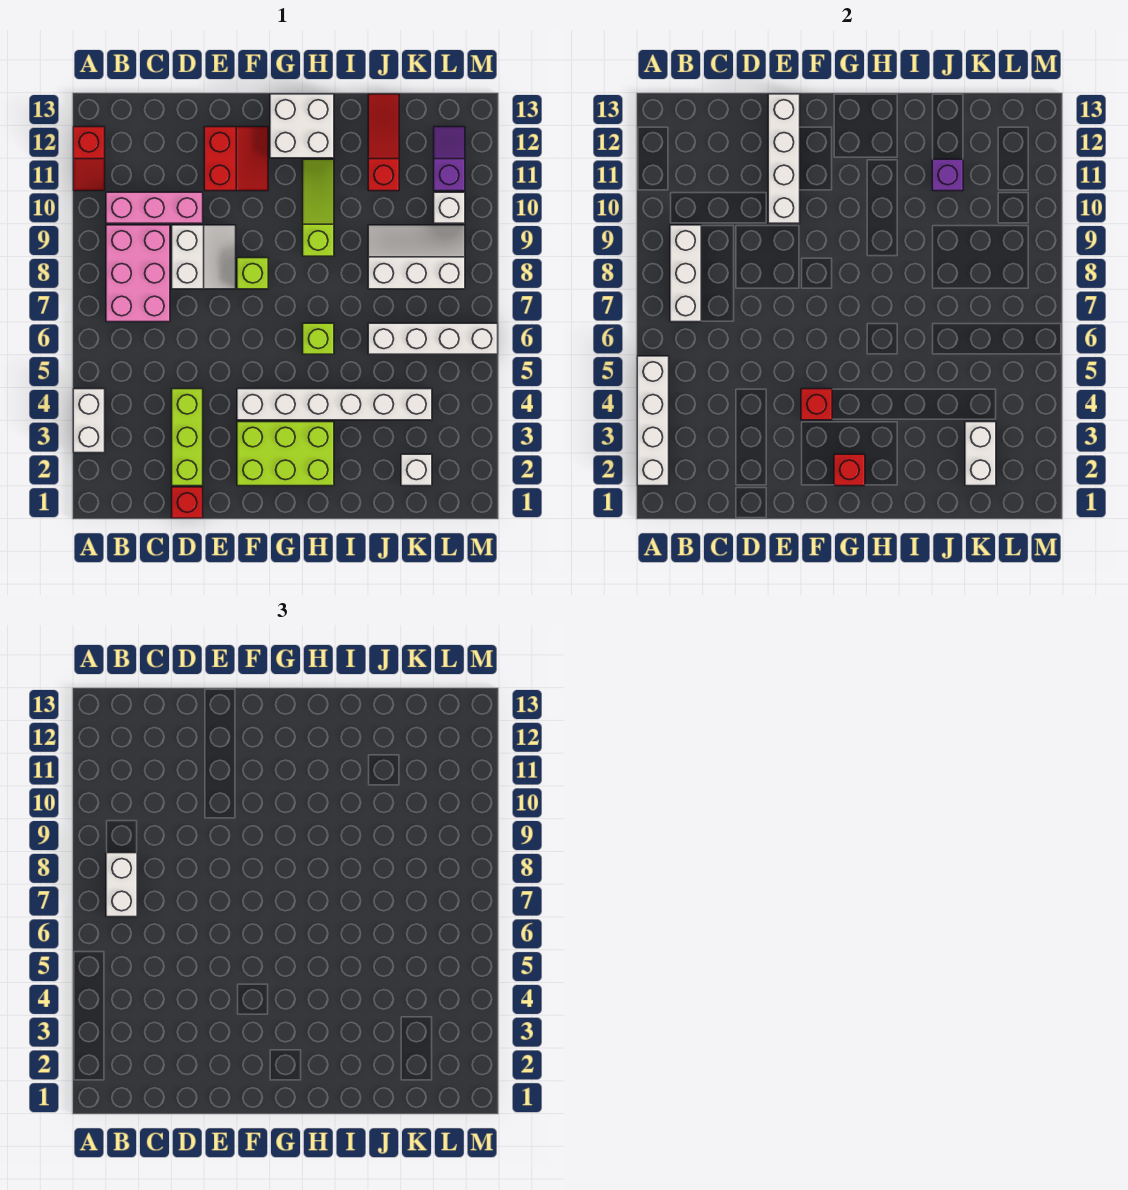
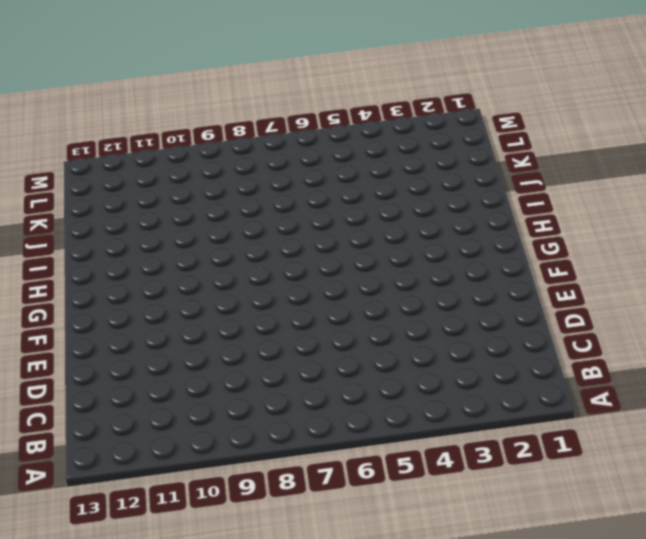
none -> white 1x2 brick [73,389,105,453]
none -> red 1x2 slope [73,127,105,191]
none -> pink 2x3 brick [106,225,170,322]

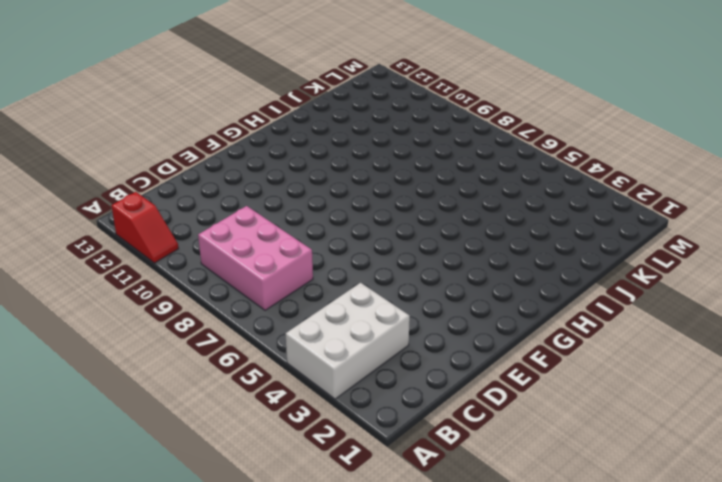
white 2x3 brick [286,283,410,399] -> white 1x2 brick [73,389,105,453]
none -> pink 1x3 brick [106,192,203,223]
none -> red 1x1 brick [172,487,203,518]
none -> lime 1x3 brick [172,389,203,486]

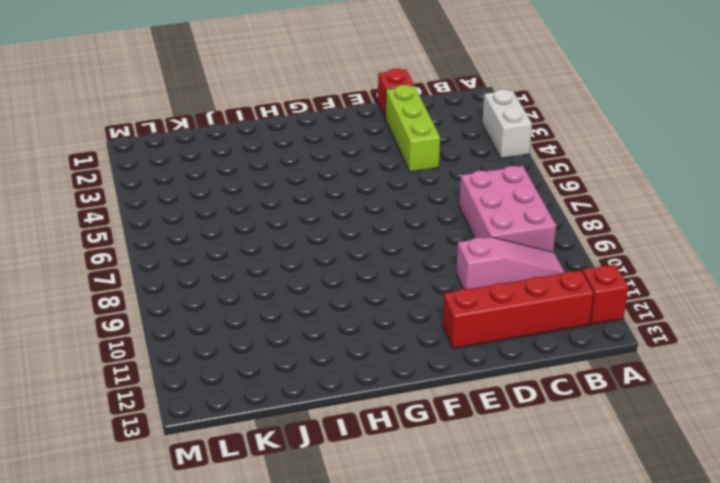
pink 1x3 slope [456,237,565,289] -> pink 1x3 brick [106,192,203,223]
red 1x4 brick [443,271,594,348] -> red 2x2 slope [204,127,268,191]
none -> white 2x2 slope [172,225,236,289]
none -> lime 2x3 brick [237,422,334,486]
none -> white 1x6 brick [237,389,432,420]

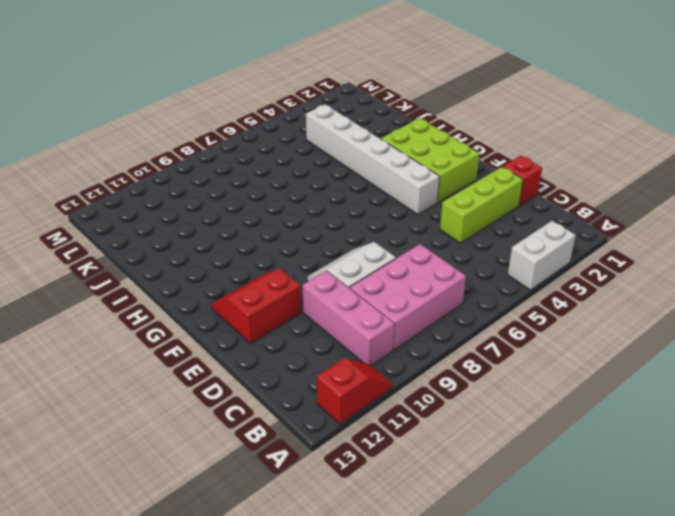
none -> lime 1x1 brick [237,258,268,289]
none -> white 2x2 brick [270,94,334,158]
none -> lime 1x1 brick [303,323,334,354]

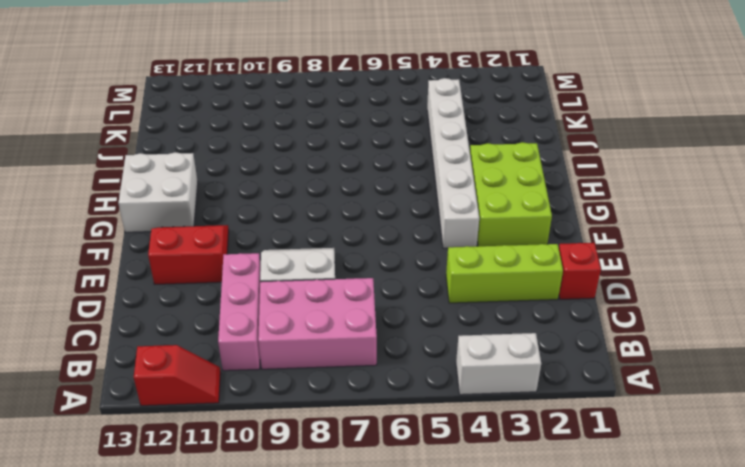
none -> lime 1x1 brick [237,258,268,289]
none -> lime 1x1 brick [303,323,334,354]
none -> lime 1x3 slope [303,159,334,256]

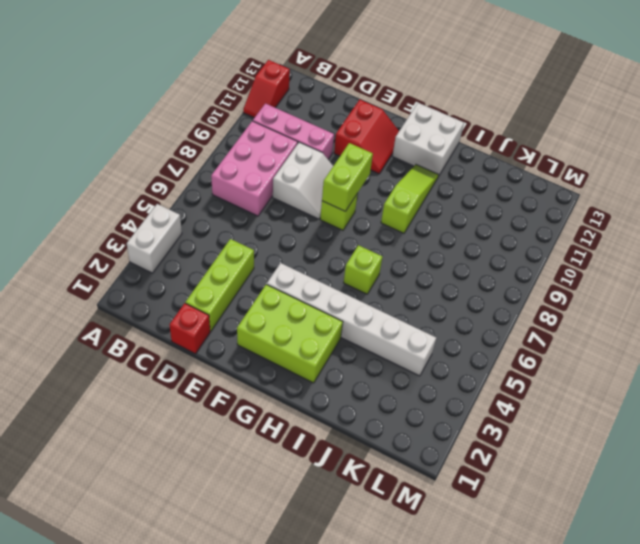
lime 1x2 brick [322,143,373,211] -> none
none -> white 1x4 brick [368,323,498,354]
none -> white 2x3 slope [368,225,465,289]
none -> red 1x3 slope [368,94,399,191]

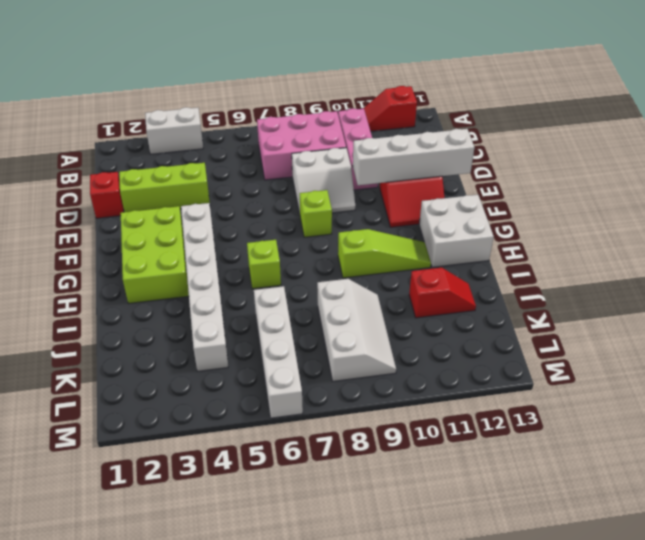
red 1x2 slope [409,268,476,318] -> red 1x3 slope [368,94,399,191]
none -> white 1x1 brick [401,454,432,486]
none -> white 1x1 brick [434,192,465,223]
none -> purple 1x2 slope [434,127,465,191]

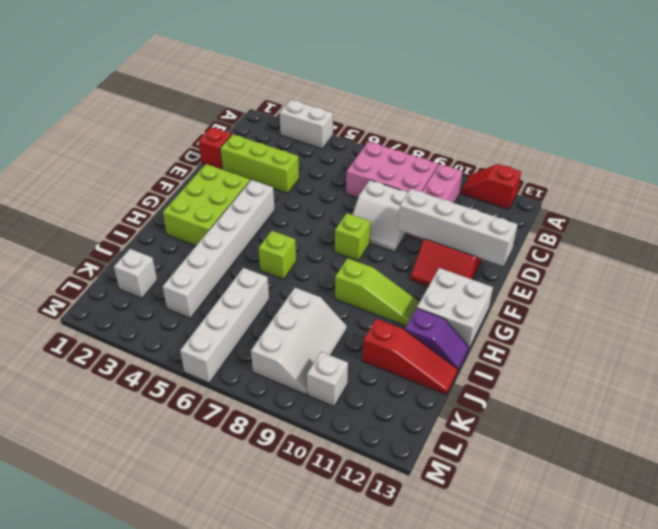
purple 1x2 slope [405,308,469,371] -> purple 1x2 slope moved to [434,127,465,191]
none -> white 1x4 brick [637,356,669,486]
none -> white 1x3 brick [670,225,701,322]
none -> red 1x1 brick [801,389,832,420]

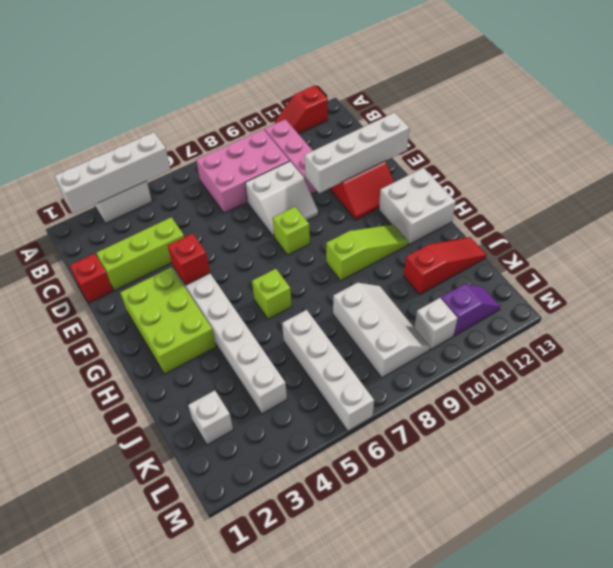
none -> white 1x3 brick [670,225,701,322]
none -> red 1x1 brick [834,454,865,486]
none -> purple 1x1 brick [932,159,963,191]

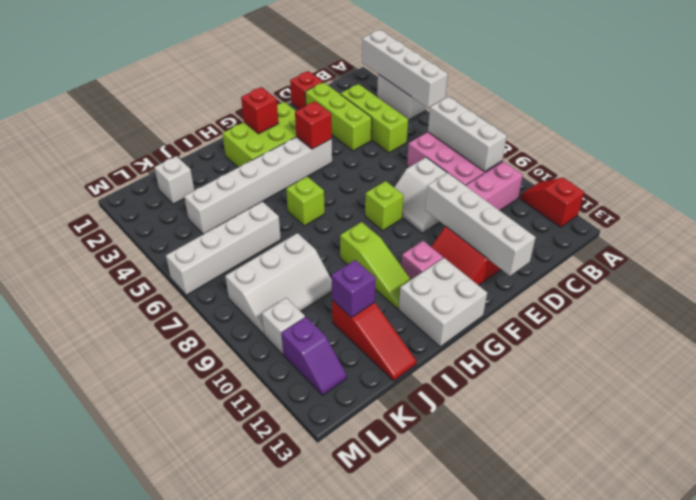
lime 1x3 brick [341,84,408,153] -> none
pink 1x1 brick [402,241,443,280] -> none
none -> white 1x2 brick [965,422,996,486]
none -> white 1x2 brick [106,853,137,917]

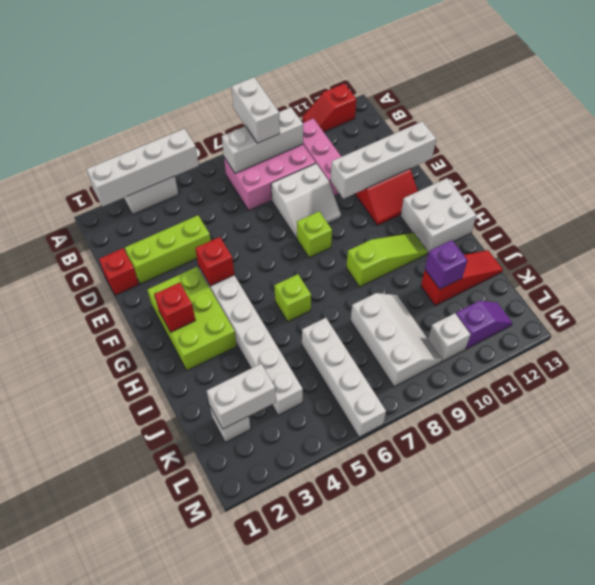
white 1x2 brick [232,77,280,143] -> white 1x2 brick turned to [106,853,137,917]

